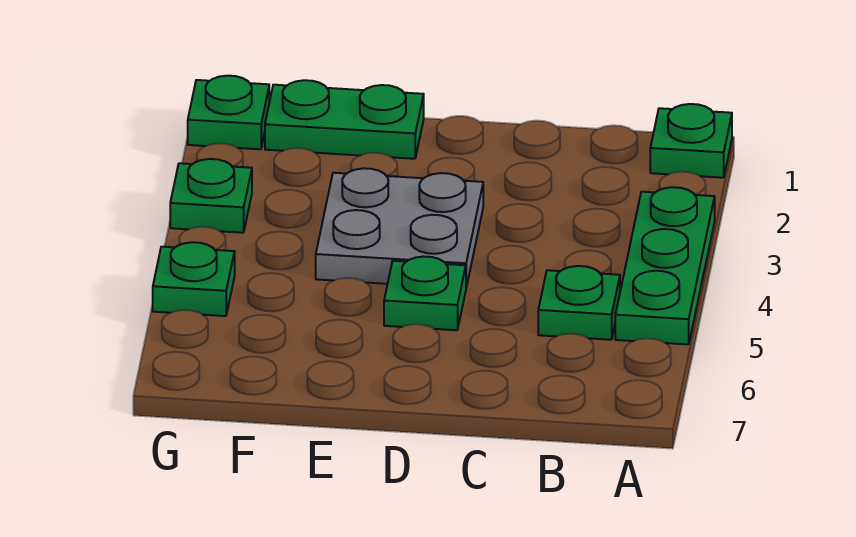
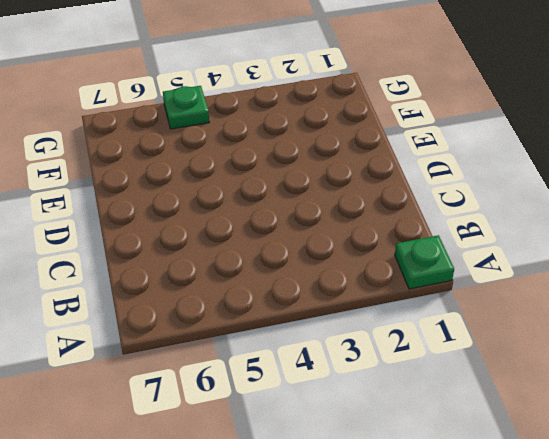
none -> green 1x3 plate [615,187,715,344]
none -> green 1x1 plate [538,266,620,340]

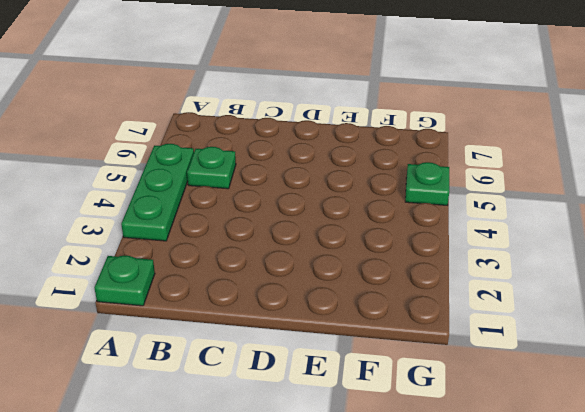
none -> grey 2x2 plate [316,168,483,287]
none -> green 1x1 plate [384,257,466,330]

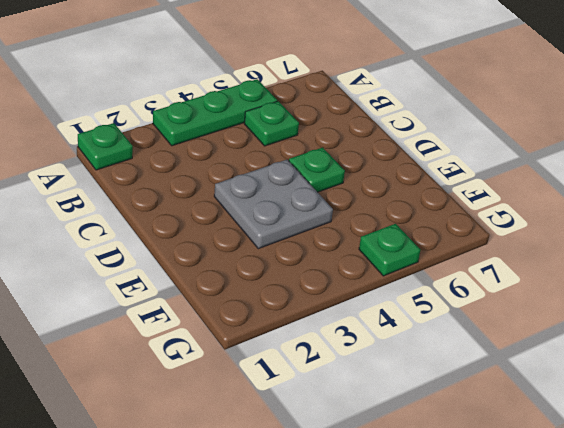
none -> green 1x2 plate [265,80,424,159]
none -> green 1x1 plate [188,76,269,149]

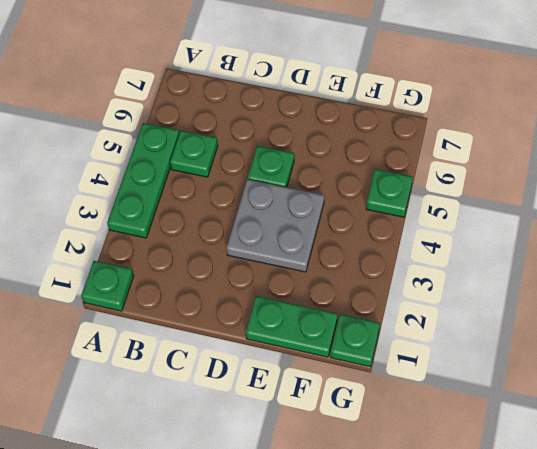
none -> green 1x1 plate [170,159,252,233]

